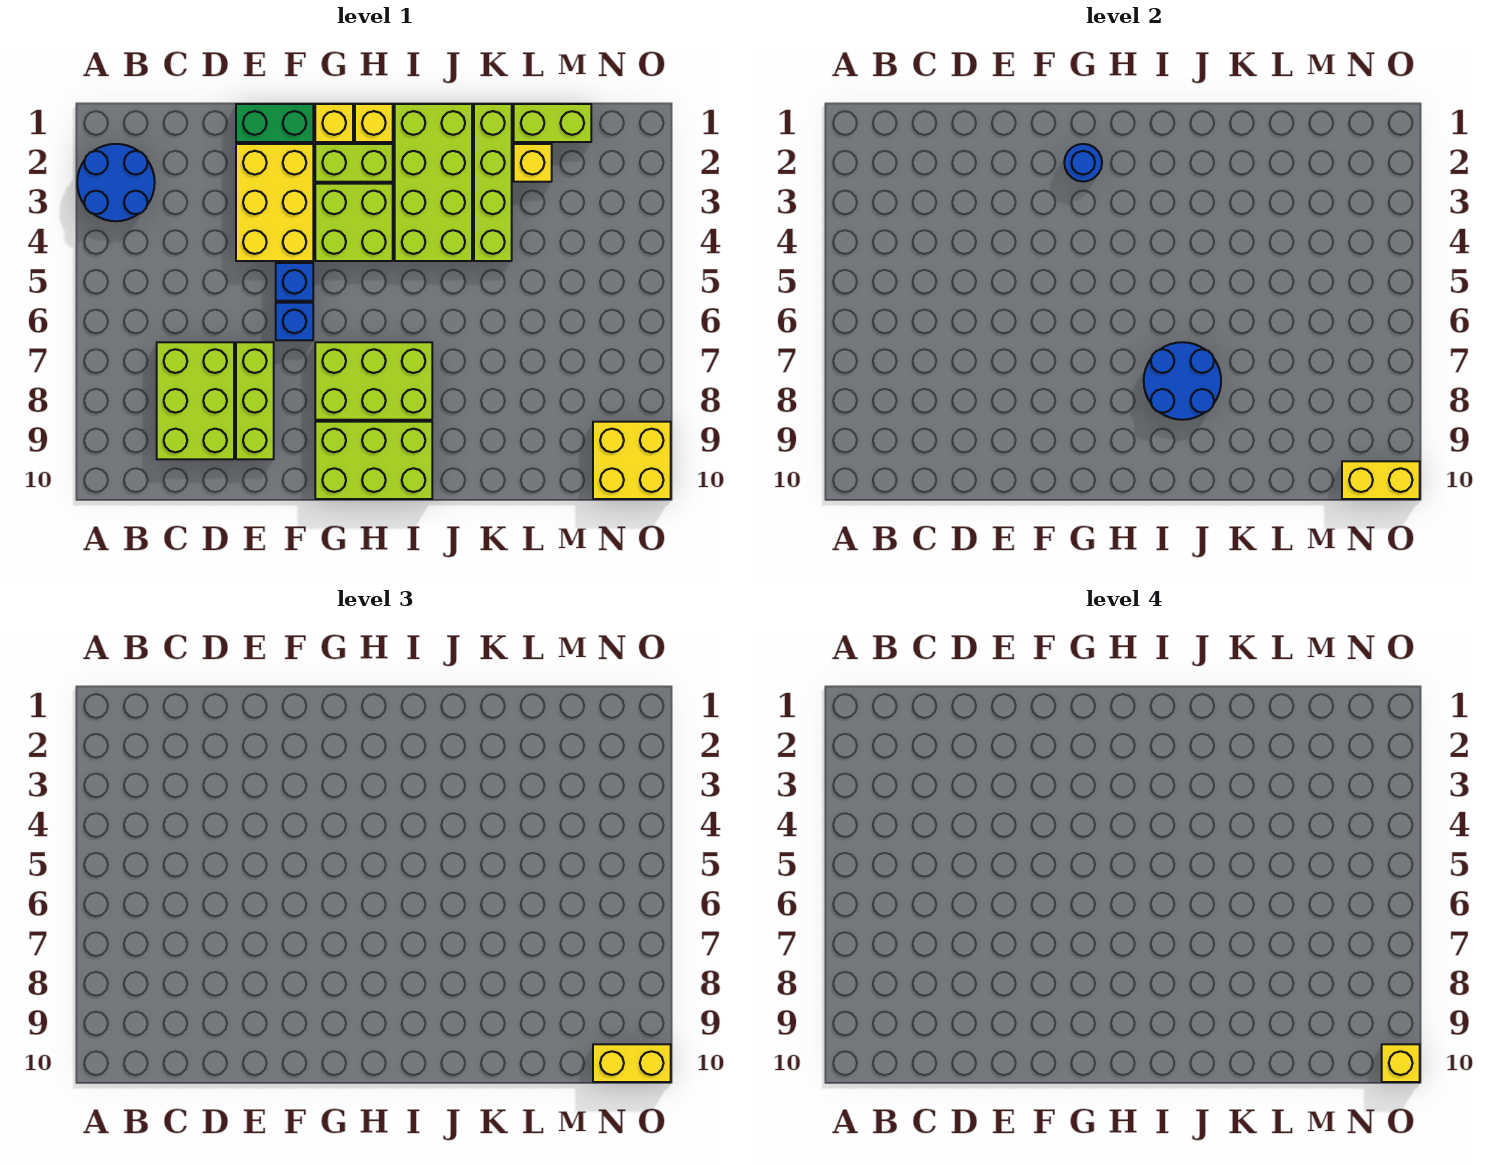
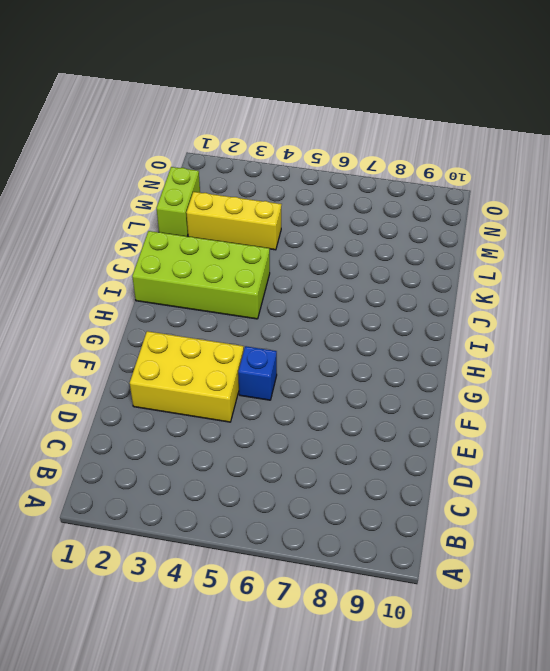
yellow 1x3 brick [186,192,282,250] -> yellow 1x1 brick [514,144,552,182]
none -> blue 2x2 round brick [77,144,155,221]
none -> lime 2x3 brick [157,342,234,459]
none -> green 1x2 brick [236,104,313,142]

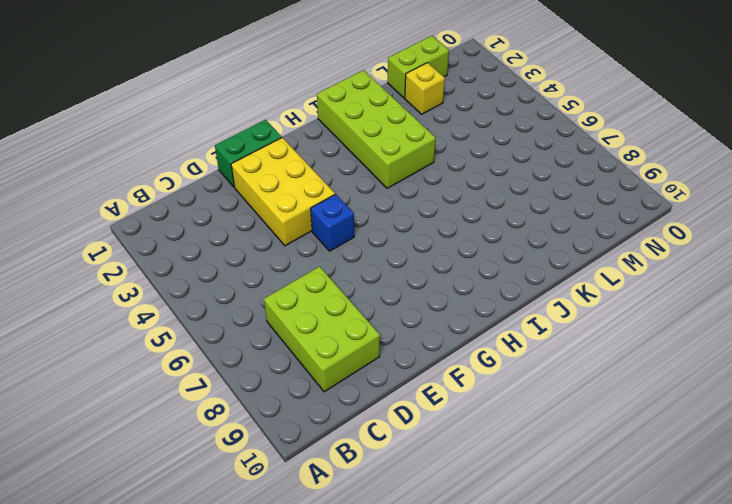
none -> blue 2x2 round brick [77,144,155,221]
none -> lime 1x3 brick [236,342,274,459]
none -> blue 1x1 brick [276,303,313,340]

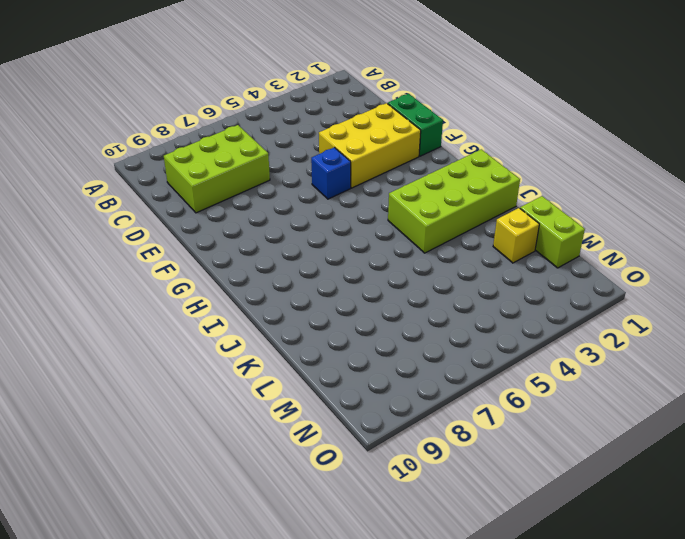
none -> blue 2x2 round brick [77,144,155,221]
none -> lime 1x3 brick [236,342,274,459]
none -> blue 1x1 brick [276,303,313,340]

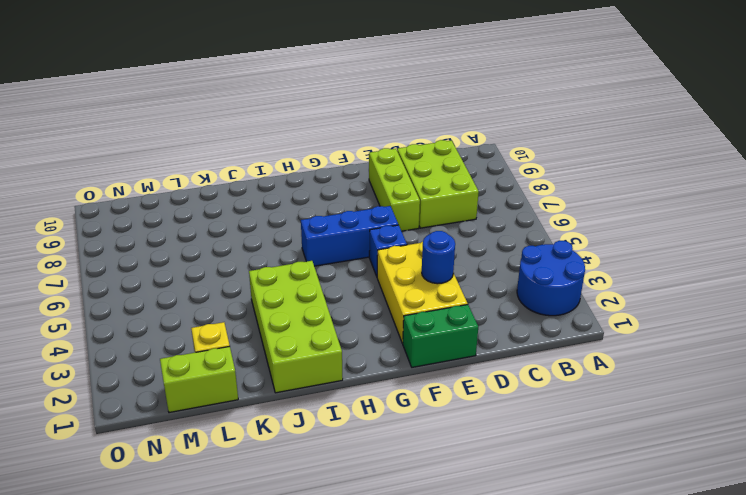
blue 1x1 round brick [422,231,455,284] -> blue 1x1 round brick moved to [1064,144,1102,182]
blue 1x3 brick [301,206,398,266] -> blue 1x1 brick [276,303,313,340]
none -> yellow 1x1 brick [315,104,353,142]
none -> lime 1x2 brick [315,144,393,182]
none -> lime 2x2 brick [315,184,393,261]

